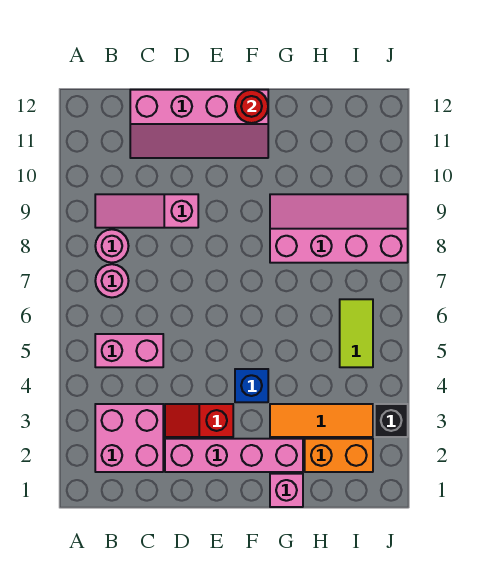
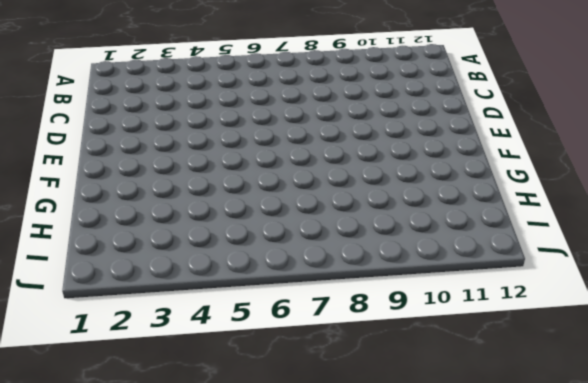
none -> pink 2x2 brick [95,404,163,472]
none -> pink 1x2 brick [95,334,163,367]
none -> pink 1x1 round brick [95,264,128,297]

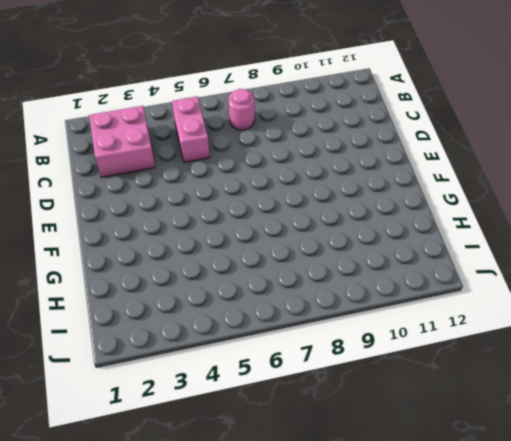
none -> pink 1x1 round brick [95,229,128,263]
none -> pink 1x3 slope [95,194,198,228]
none -> pink 2x4 slope [130,90,268,158]

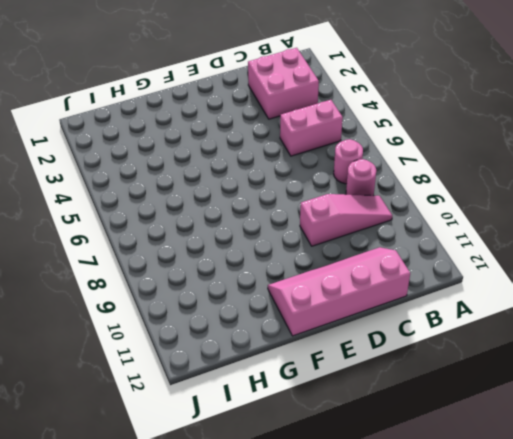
none -> pink 1x4 brick [165,439,303,472]
none -> red 1x2 slope [165,404,233,437]
none -> blue 1x1 brick [235,369,268,402]

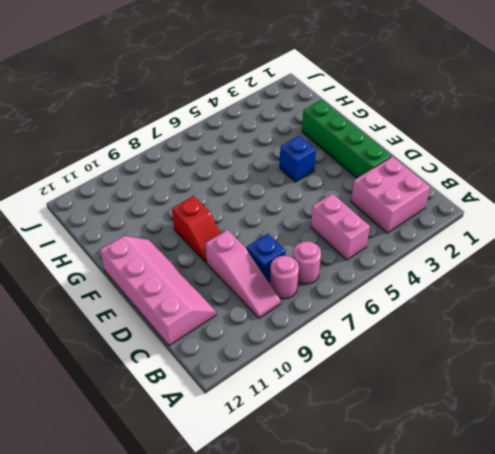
blue 1x1 brick [246,234,285,282] -> none
green 1x4 brick [302,100,391,178] -> pink 1x4 brick [165,439,303,472]
red 1x2 slope [172,196,221,263] -> red 1x2 slope moved to [165,404,233,437]
none -> pink 1x1 brick [270,474,303,507]
none -> orange 1x3 tile [270,404,373,437]
none -> pink 2x4 slope [270,194,408,263]

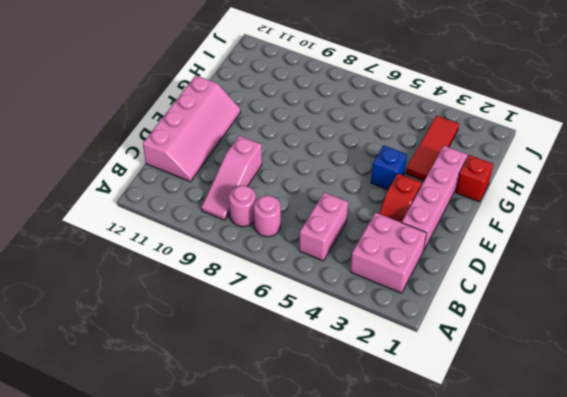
red 1x1 brick [456,155,493,202] -> pink 1x1 brick [270,474,303,507]
red 1x3 tile [406,116,459,181] -> orange 1x3 tile [270,404,373,437]
none -> pink 2x4 slope [270,194,408,263]
none -> orange 1x2 brick [305,439,373,472]
none -> lime 1x2 tile [340,299,373,367]

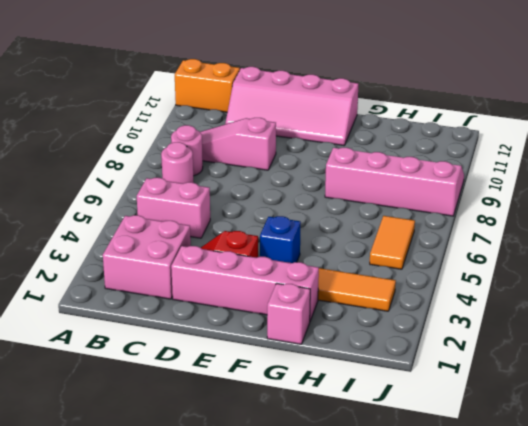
orange 1x2 brick [175,59,240,112] -> orange 1x2 brick moved to [305,439,373,472]
orange 1x2 tile [370,216,415,269] -> lime 1x2 tile [340,299,373,367]
none -> black 1x1 brick [375,404,408,437]
none -> red 1x1 round brick [235,90,268,123]

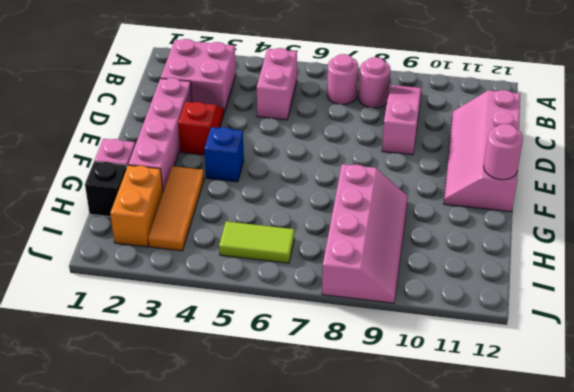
pink 1x1 round brick [484,124,523,180] -> red 1x1 round brick [235,90,268,123]
black 1x1 brick [85,162,127,217] -> black 1x1 brick moved to [375,404,408,437]

